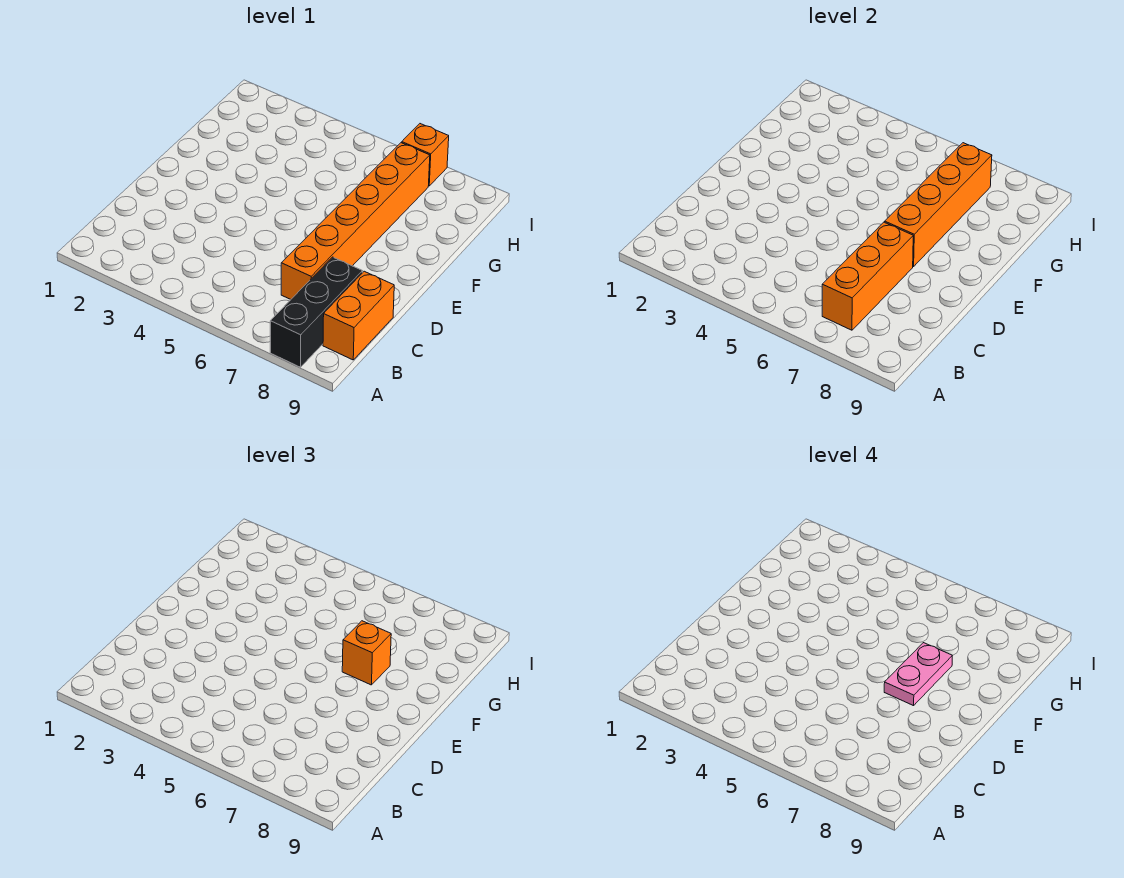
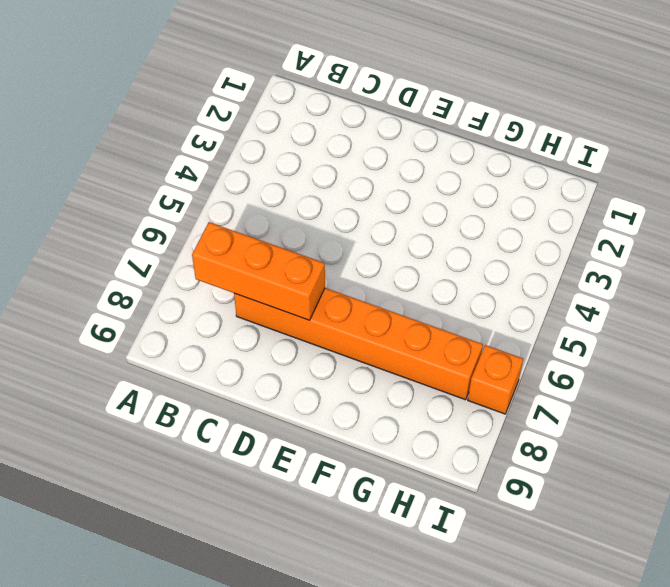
none -> black 1x3 brick [270,257,362,367]
none -> orange 1x2 brick [323,271,394,360]

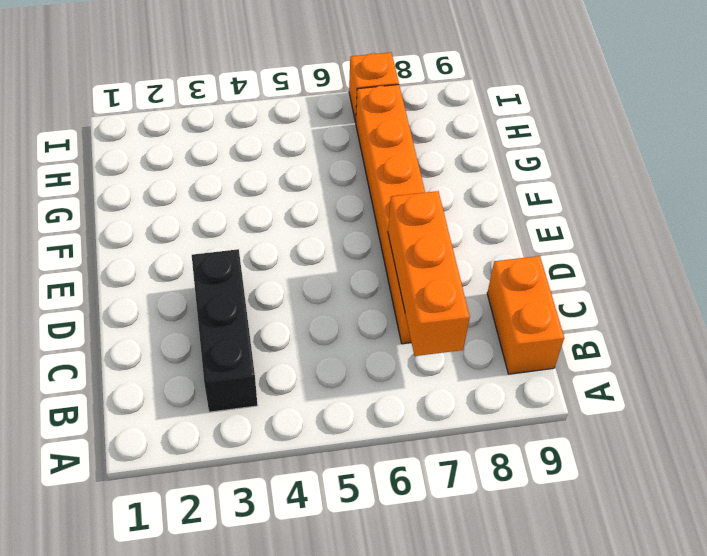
black 1x3 brick [192,249,258,412] -> black 1x3 brick moved to [270,257,362,367]
none -> orange 1x4 brick [885,143,992,267]
none -> orange 1x1 brick [342,621,391,685]

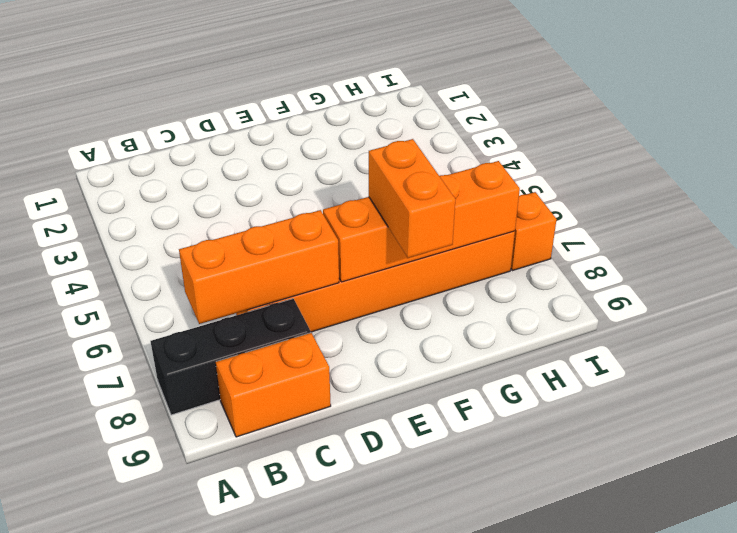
orange 1x2 brick [369,139,455,258] -> orange 1x1 brick [342,621,391,685]
none -> pink 1x2 plate [884,643,952,706]

